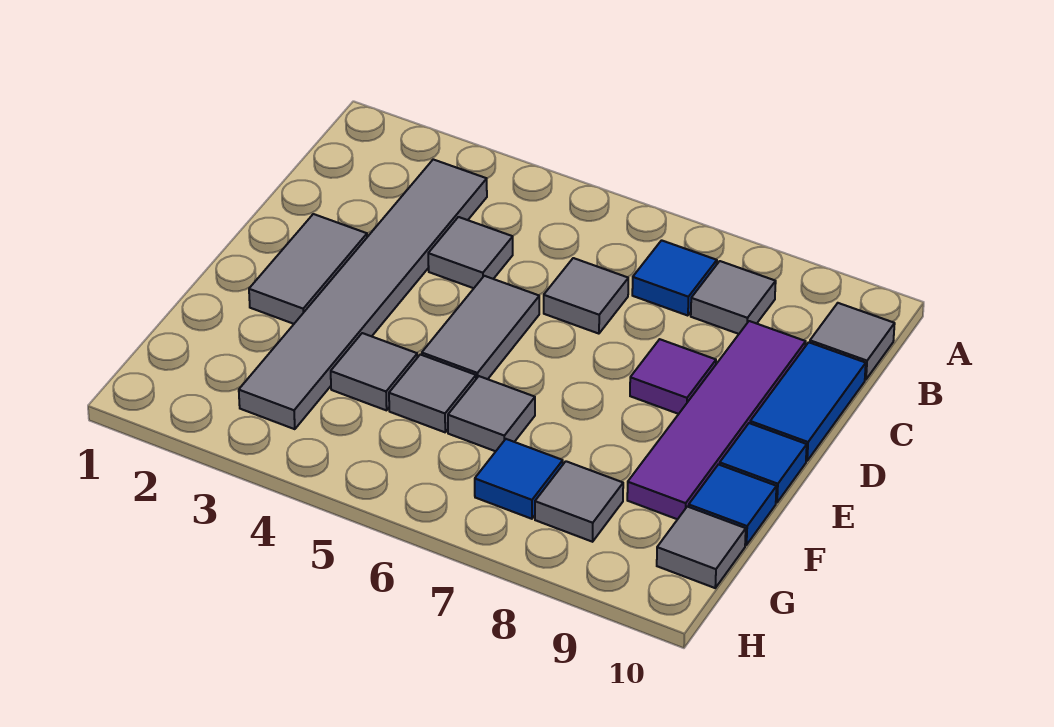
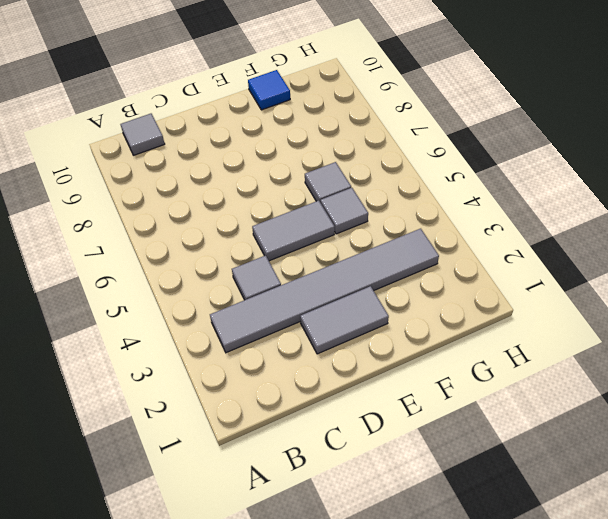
none -> blue 1x1 tile [632,240,717,316]
none -> grey 1x1 tile [691,261,776,334]
none -> grey 1x1 tile [544,258,628,334]

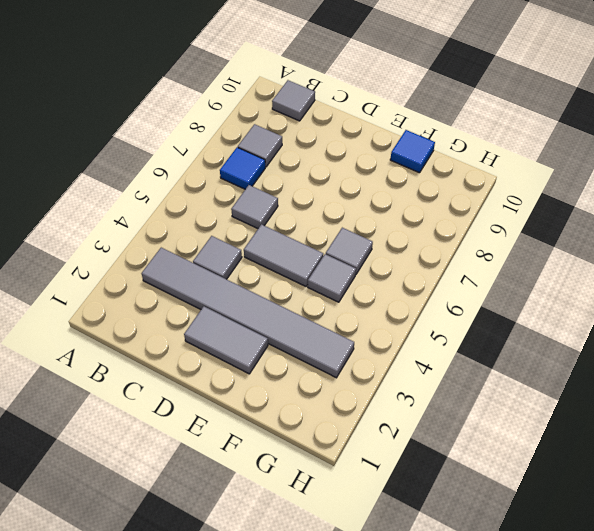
none -> purple 1x4 tile [627,321,806,519]
none -> blue 1x2 tile [750,342,866,461]
none -> purple 1x1 tile [630,339,716,414]

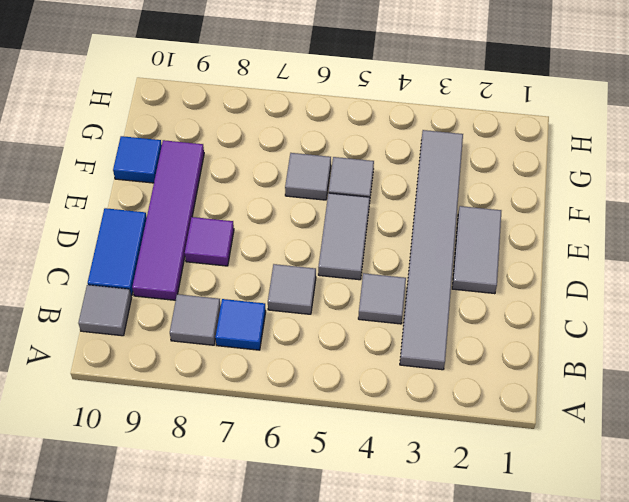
none -> blue 1x1 tile [720,423,807,503]
none -> grey 1x1 tile [331,333,417,410]
none -> blue 1x1 tile [475,439,563,519]

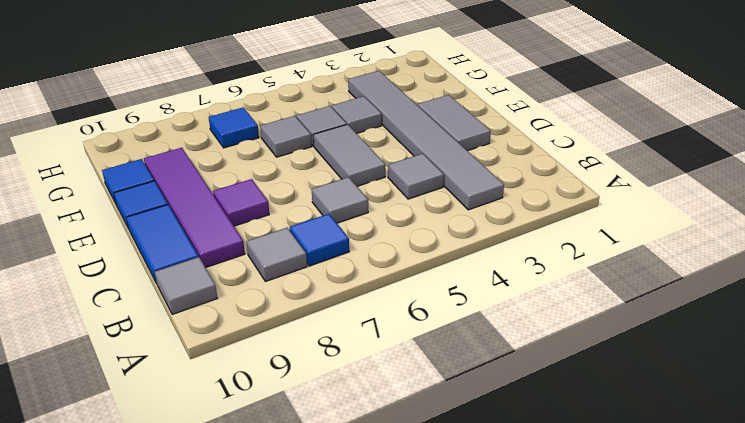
none -> grey 1x1 tile [535,461,623,542]
none -> grey 1x1 tile [657,507,746,588]

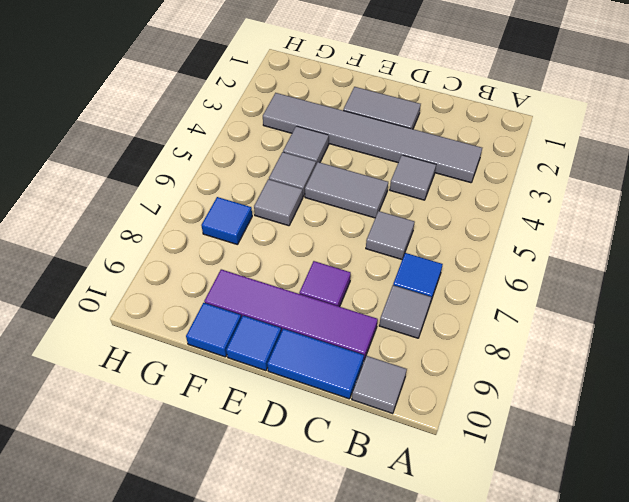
none -> grey 1x1 tile [535,461,623,542]
none -> grey 1x1 tile [657,507,746,588]

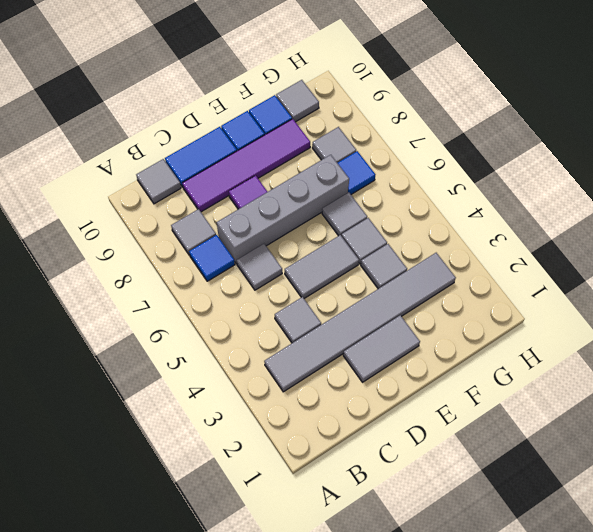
grey 1x4 brick [217,155,349,264] -> none

